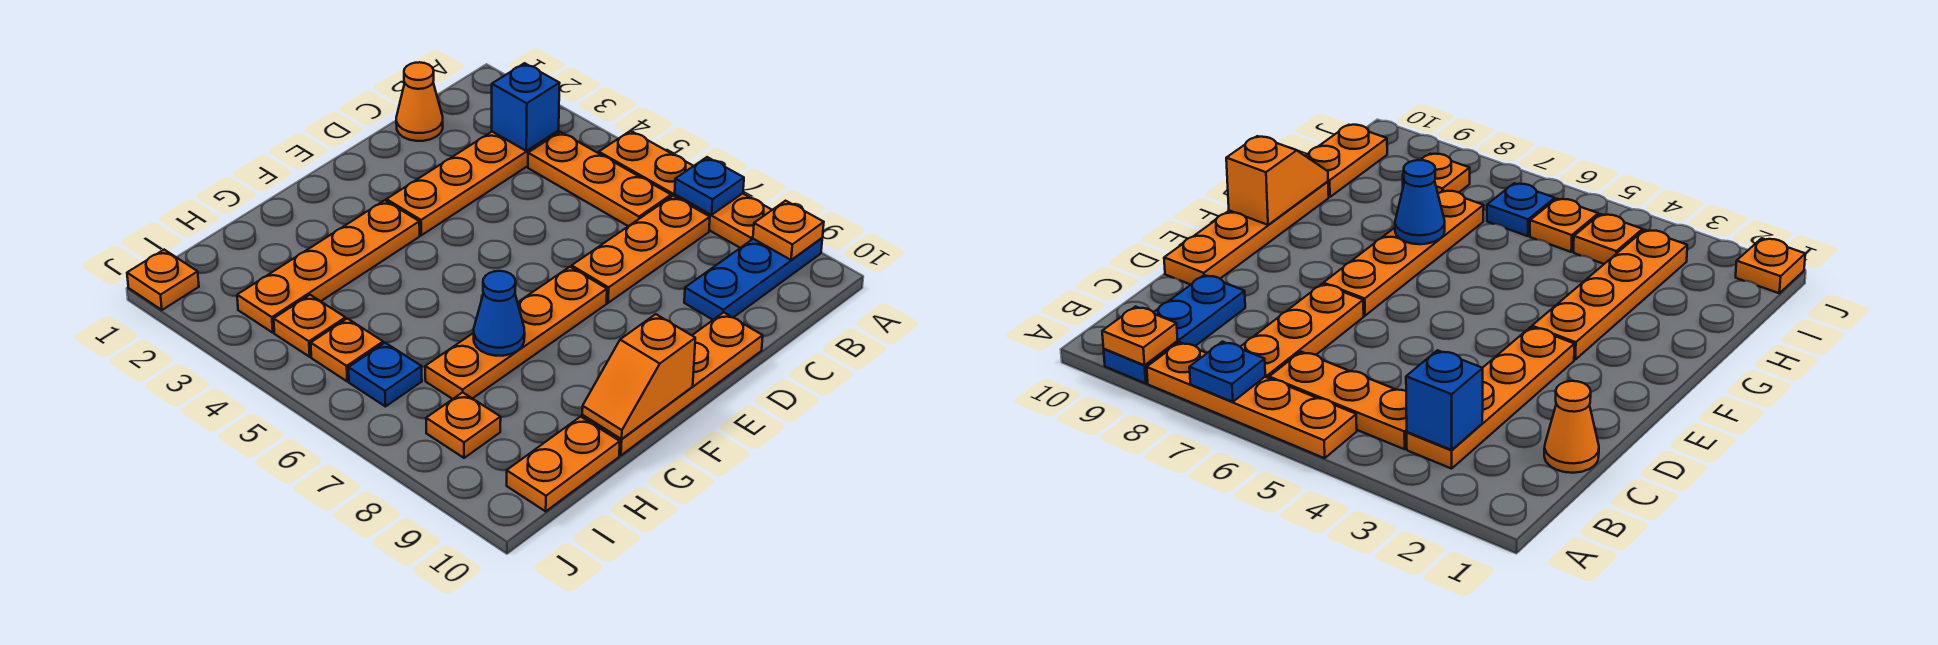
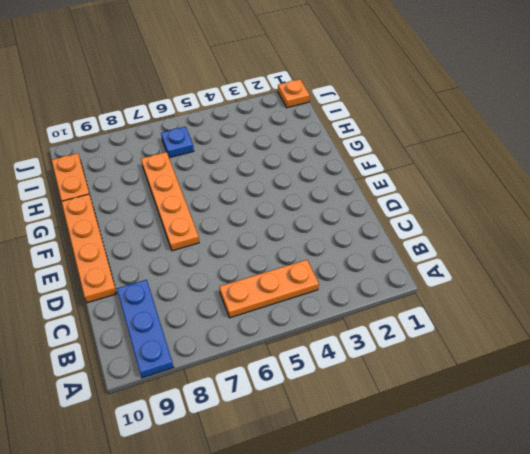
none -> orange 1x4 plate [599,131,772,248]
none -> orange 1x4 plate [386,131,559,235]
none -> orange 1x3 plate [572,196,710,303]

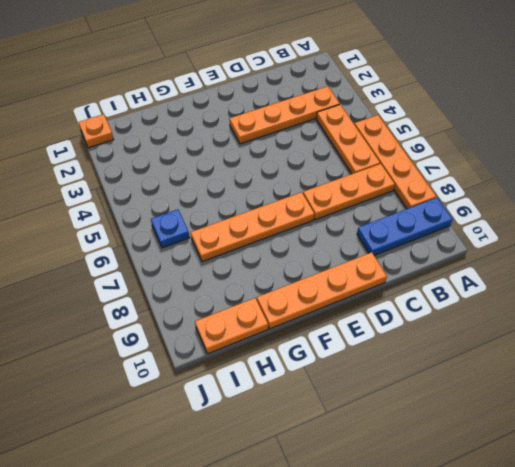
none -> orange 1x1 cone [396,62,443,141]
none -> orange 1x4 plate [237,200,420,333]
none -> orange 1x1 plate [274,295,346,357]

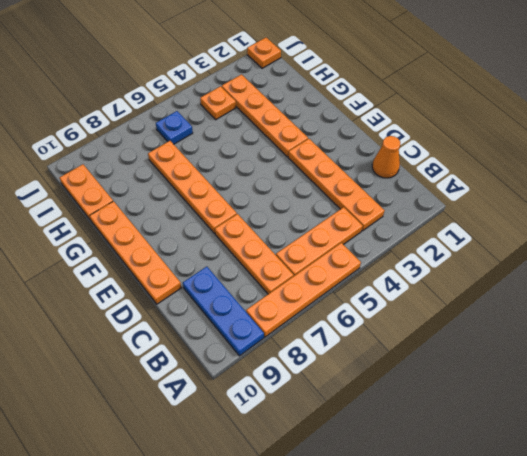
none -> orange 1x1 plate [311,319,383,381]
none -> orange 1x1 plate [426,392,501,458]
none -> blue 1x1 plate [675,157,744,215]

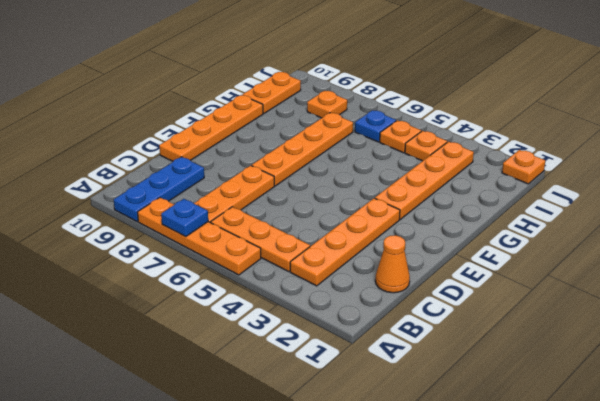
none -> orange 1x1 plate [753,201,824,260]
none -> blue 1x1 brick [492,63,560,151]
none -> orange 1x2 slope [582,314,695,439]

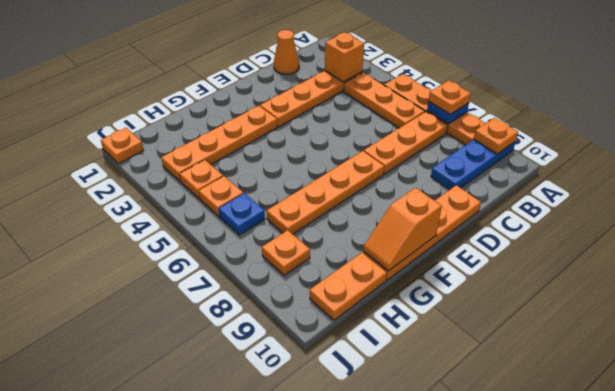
orange 1x1 plate [429,80,471,114] -> none
orange 1x1 brick [325,32,364,82] -> blue 1x1 brick [492,63,560,151]
none -> blue 1x1 cone [474,271,525,356]

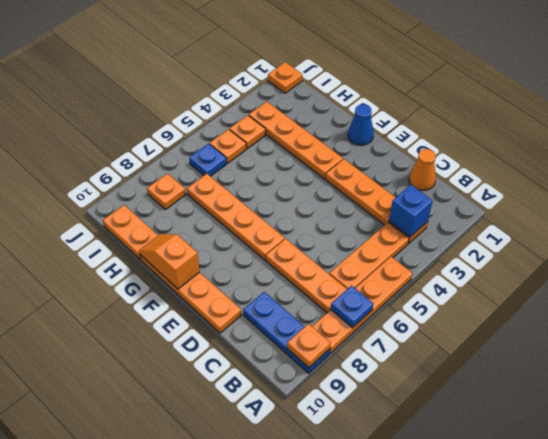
blue 1x1 cone [348,104,374,145] -> blue 1x1 cone moved to [474,271,525,356]

